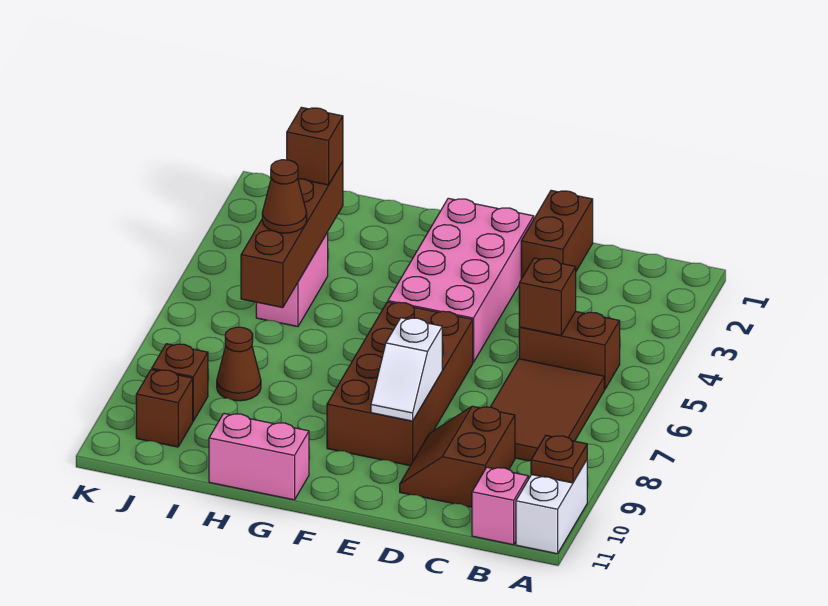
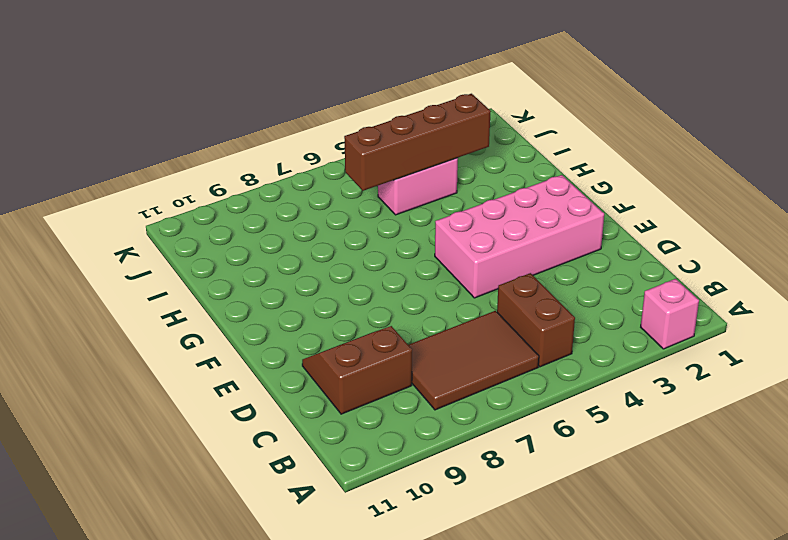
pink 1x1 brick [641,279,699,349] -> pink 1x1 brick moved to [472,467,528,545]
none -> white 1x2 brick [516,460,587,554]
none -> brown 1x2 brick [521,190,593,279]
none -> brown 2x4 brick [327,302,473,466]

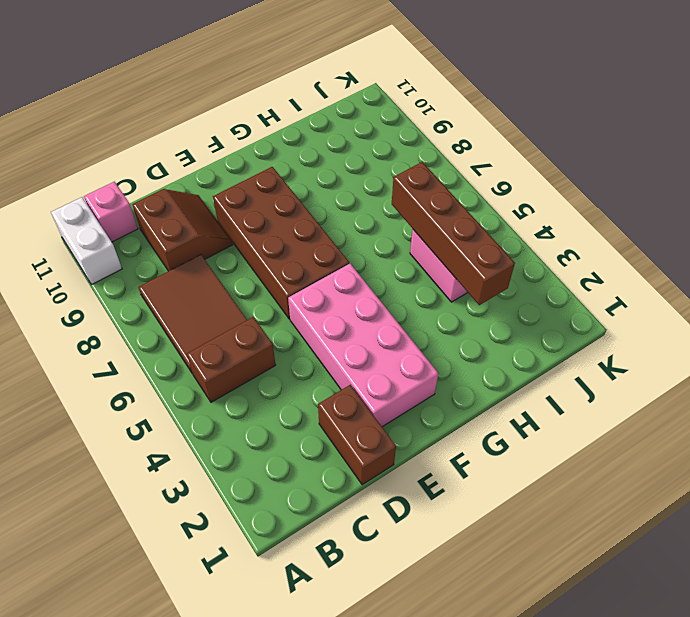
none -> pink 1x2 brick [209,413,309,500]
none -> brown 1x1 cone [217,327,261,401]
none -> brown 1x1 brick [152,344,208,421]

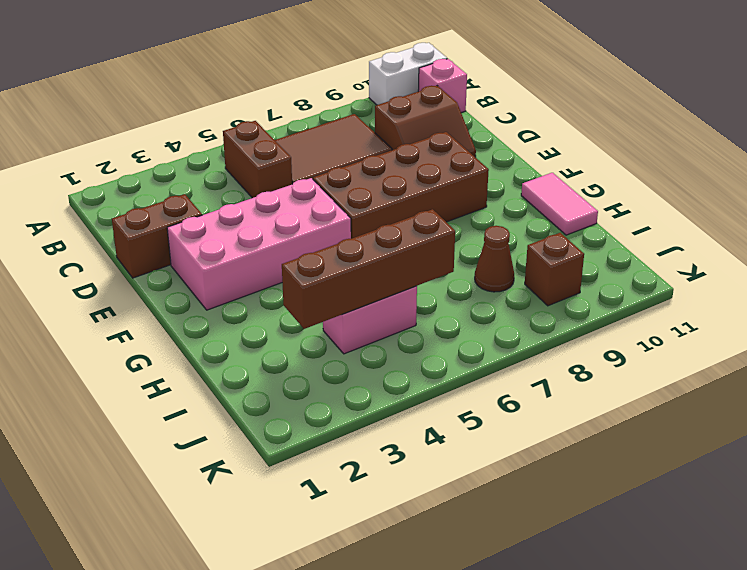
pink 1x2 tile [521,173,598,235] -> pink 1x2 brick [209,413,309,500]
none -> brown 1x1 brick [136,370,193,447]
none -> brown 1x1 plate [531,435,587,483]
none -> brown 1x1 brick [519,258,576,335]

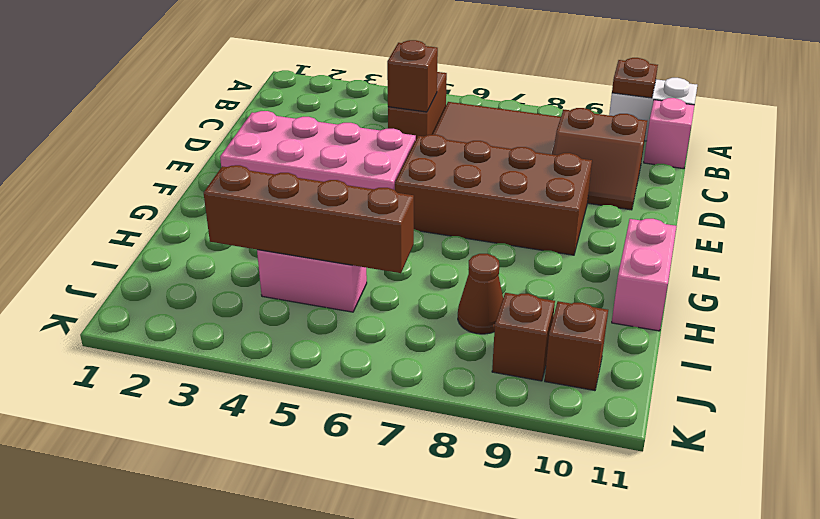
none -> brown 1x2 brick [521,190,593,279]
none -> white 1x2 slope [371,318,442,421]
none -> brown 1x1 brick [287,107,343,185]

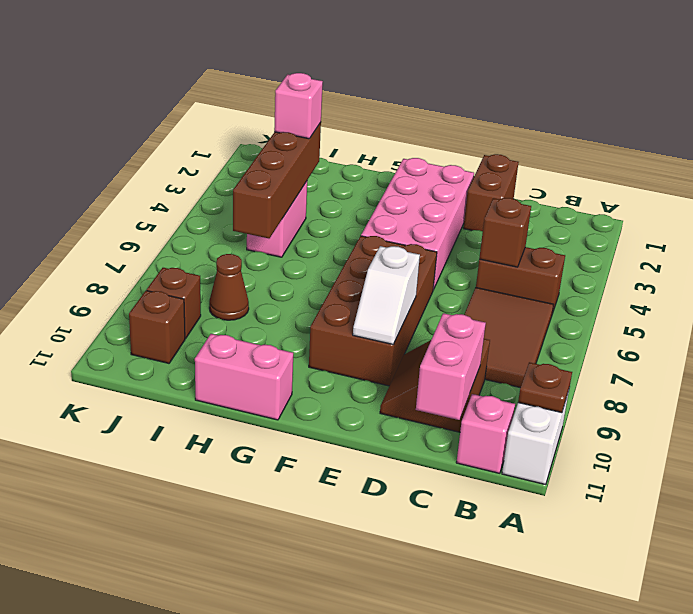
pink 1x2 brick [416,313,486,420] -> none
pink 1x1 brick [274,73,323,139] -> brown 1x1 brick [287,107,343,185]
none -> brown 1x1 cone [262,160,307,233]

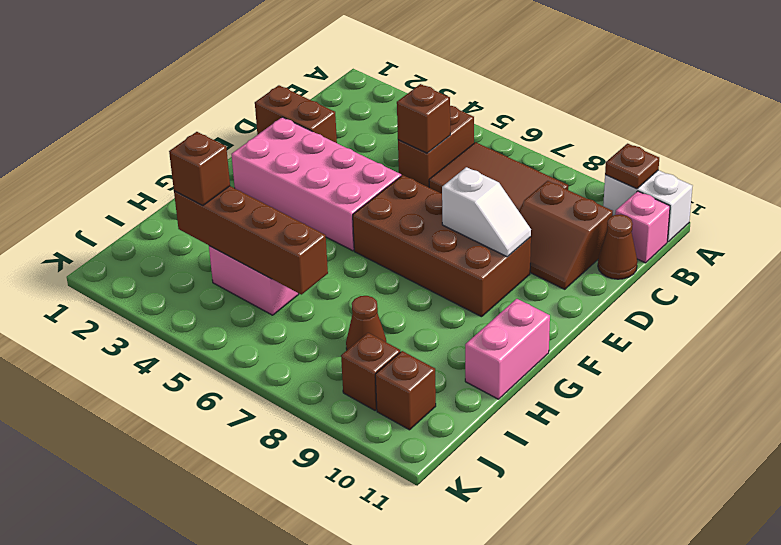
brown 1x1 cone [598,214,637,279] -> brown 1x1 cone moved to [262,160,307,233]

